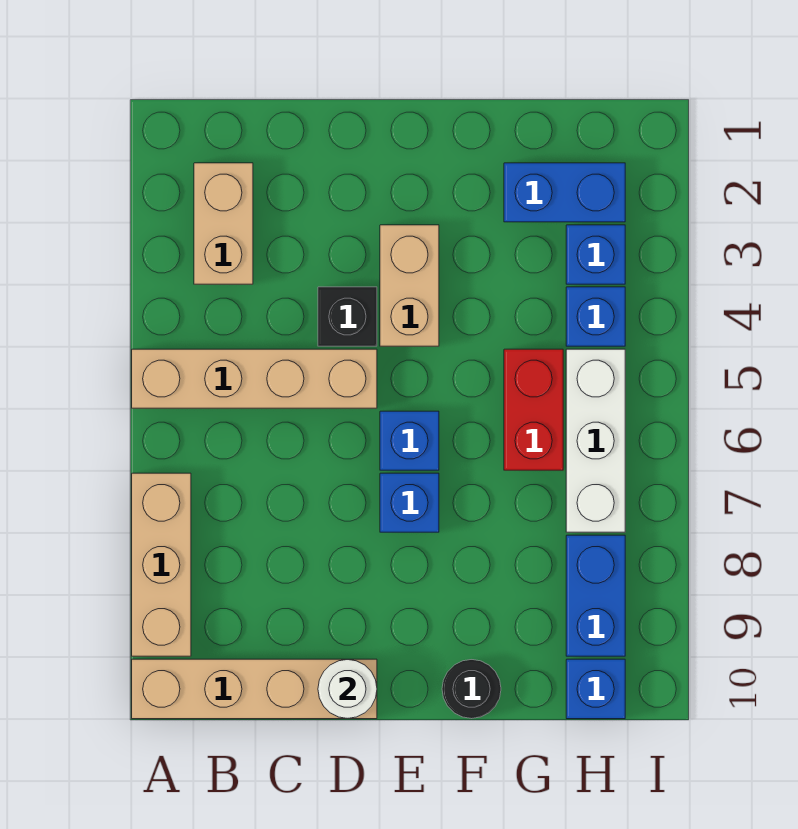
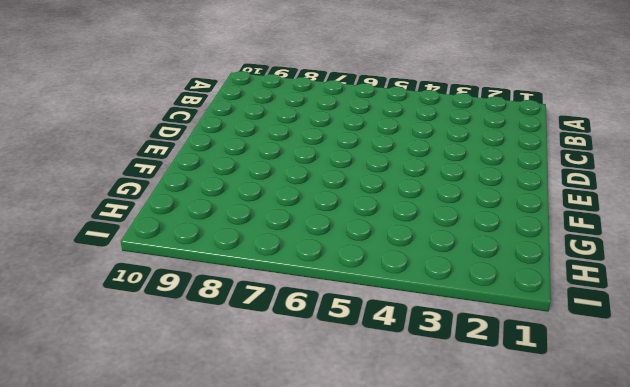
none -> tan 1x4 brick [132,349,377,408]
none -> tan 1x3 brick [132,473,191,656]
none -> tan 1x4 brick [132,659,377,719]

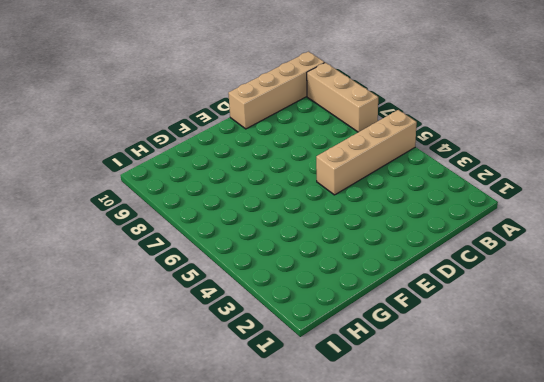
none -> tan 1x2 brick [194,163,253,284]
none -> black 1x1 brick [318,287,377,346]
none -> tan 1x2 brick [380,225,439,346]

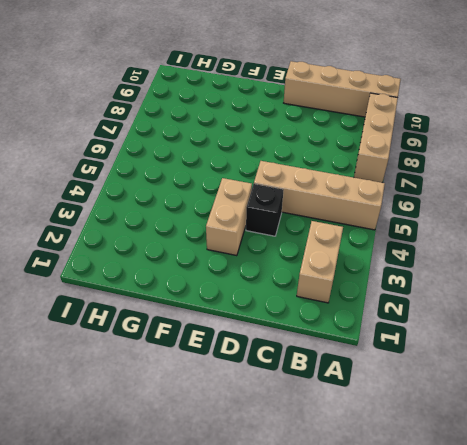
none -> blue 1x1 brick [380,411,439,470]
none -> blue 1x1 brick [380,473,439,532]
none -> black 1x1 round brick [442,660,501,719]

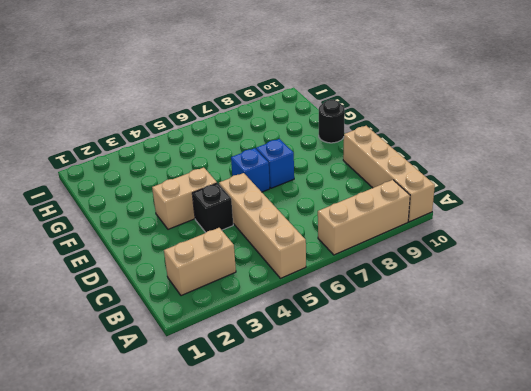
none -> blue 1x2 brick [504,163,625,222]
none -> red 1x2 brick [504,349,563,470]
none -> blue 1x1 brick [566,225,625,284]

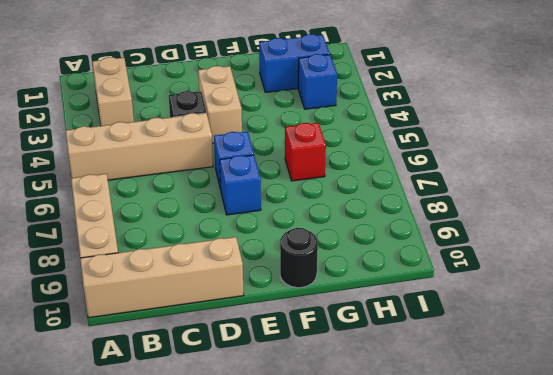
red 1x1 brick [285,123,326,181] -> red 1x2 brick [504,349,563,470]
none -> blue 1x1 brick [566,287,625,346]
none -> white 1x3 brick [566,349,625,532]
none -> blue 1x2 brick [566,535,625,656]

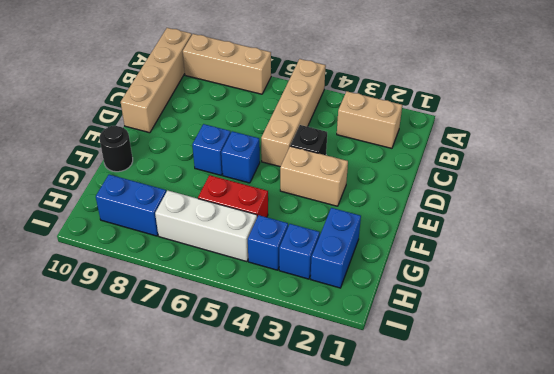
none -> blue 1x1 brick [566,659,625,719]
none -> white 1x1 round brick [318,659,377,719]

